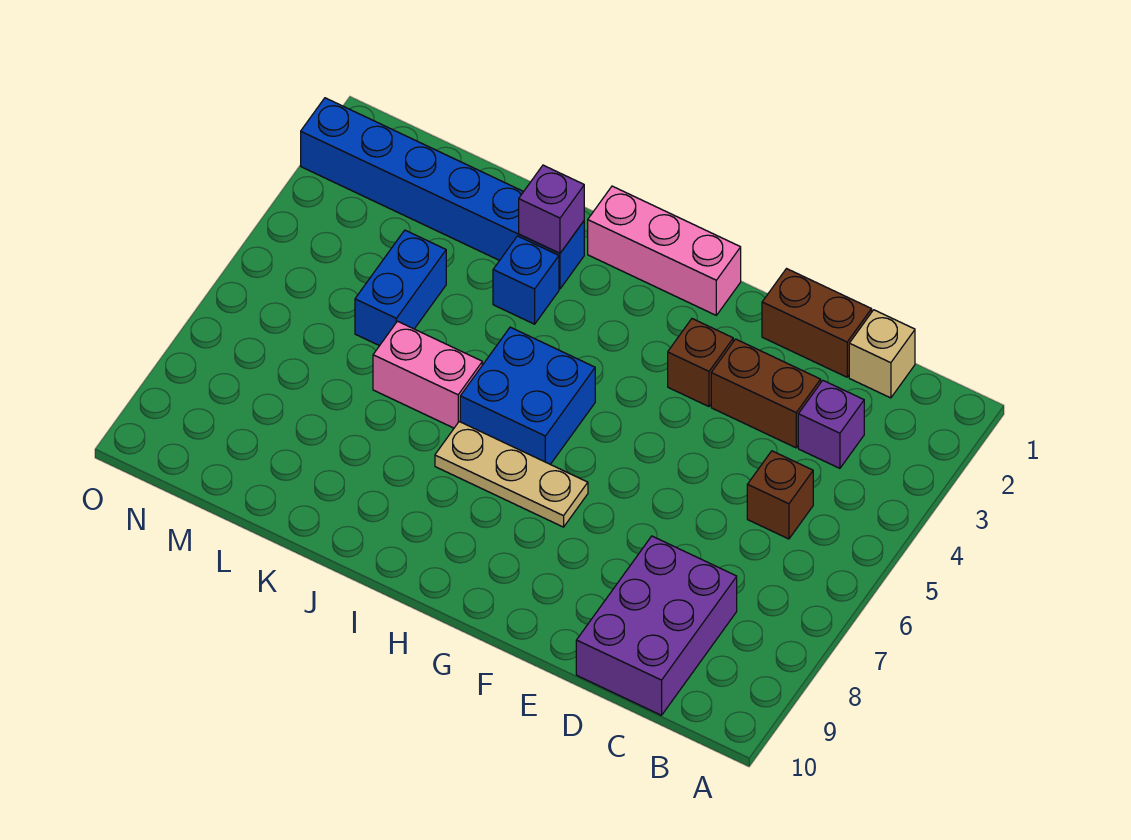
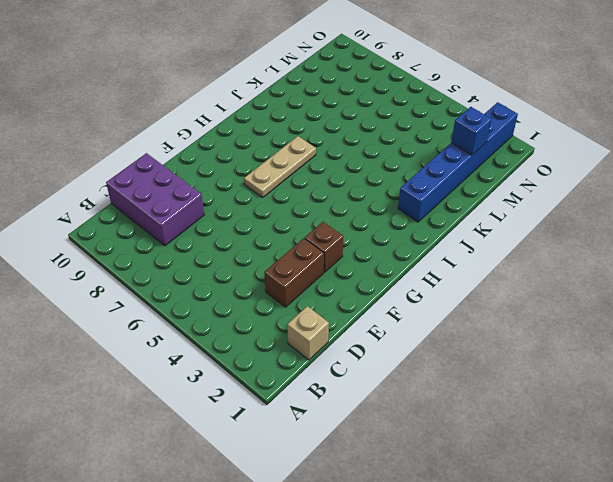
blue 1x1 brick [451,107,492,155] -> blue 1x1 brick moved to [493,236,559,324]
none -> purple 1x1 brick [798,381,864,468]
none -> brown 1x1 brick [747,451,813,539]
none -> brown 1x2 brick [762,269,872,377]

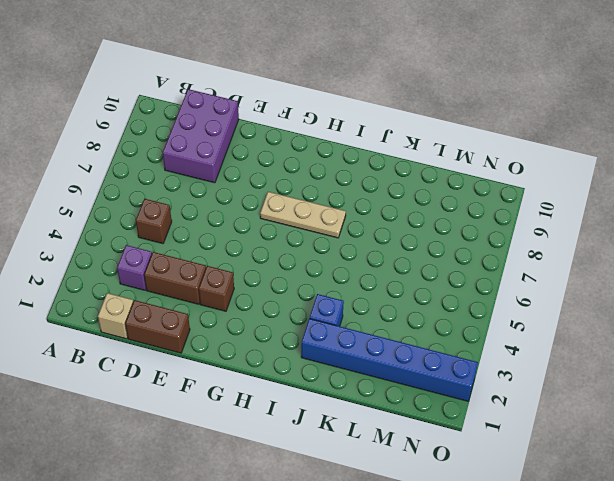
none -> pink 1x3 brick [588,186,741,315]
none -> blue 2x2 brick [460,327,595,464]
none -> pink 1x2 brick [373,321,482,428]

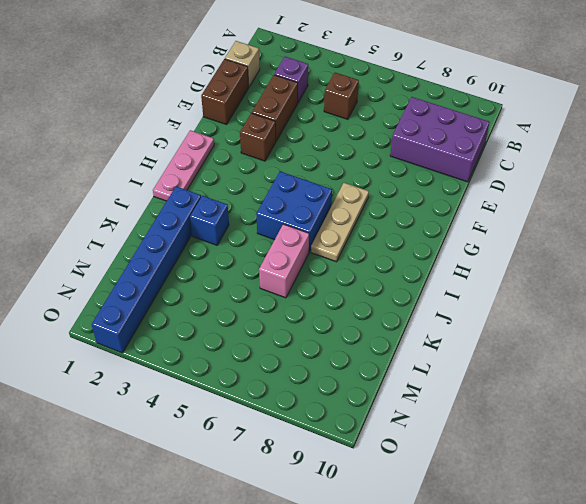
pink 1x3 plate [153,130,214,201] -> pink 1x3 brick [588,186,741,315]
none -> blue 1x2 brick [355,230,446,346]
none -> purple 1x1 brick [519,165,584,253]

